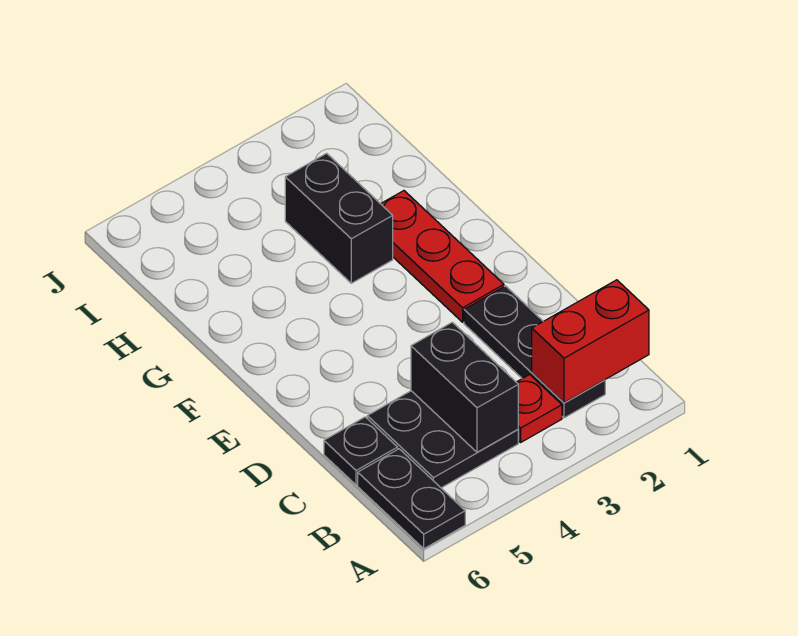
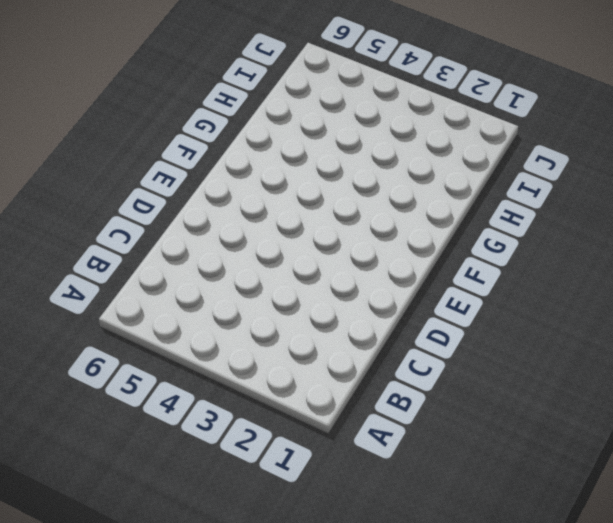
none -> black 1x2 plate [358,449,465,549]
none -> black 1x3 plate [464,286,605,418]

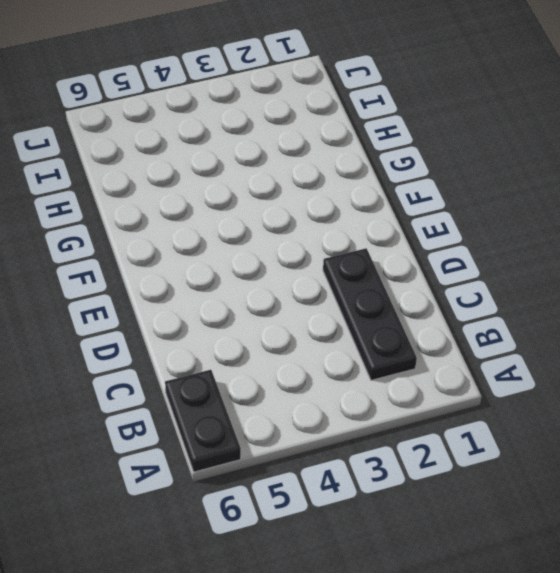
none -> red 1x1 plate [516,374,562,442]
none -> black 2x2 plate [367,391,518,488]

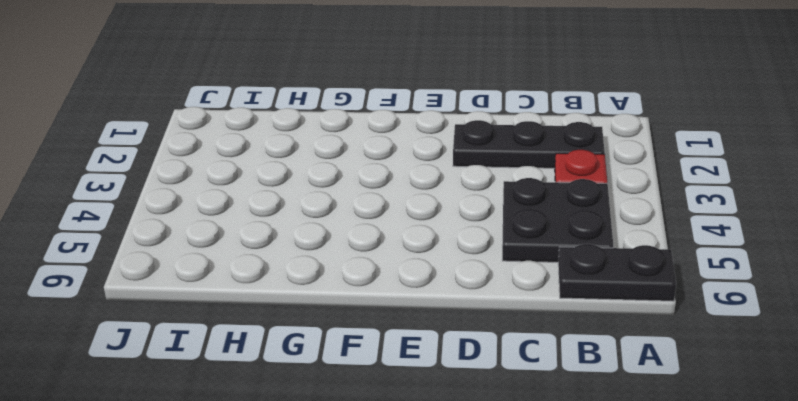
none -> black 1x1 plate [324,417,398,485]
none -> red 1x3 plate [381,191,504,322]

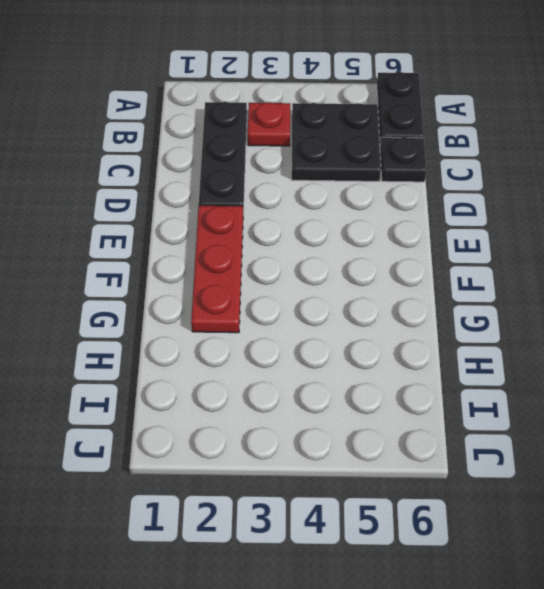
none -> black 1x2 brick [285,153,393,283]
none -> red 1x2 brick [532,280,649,403]

